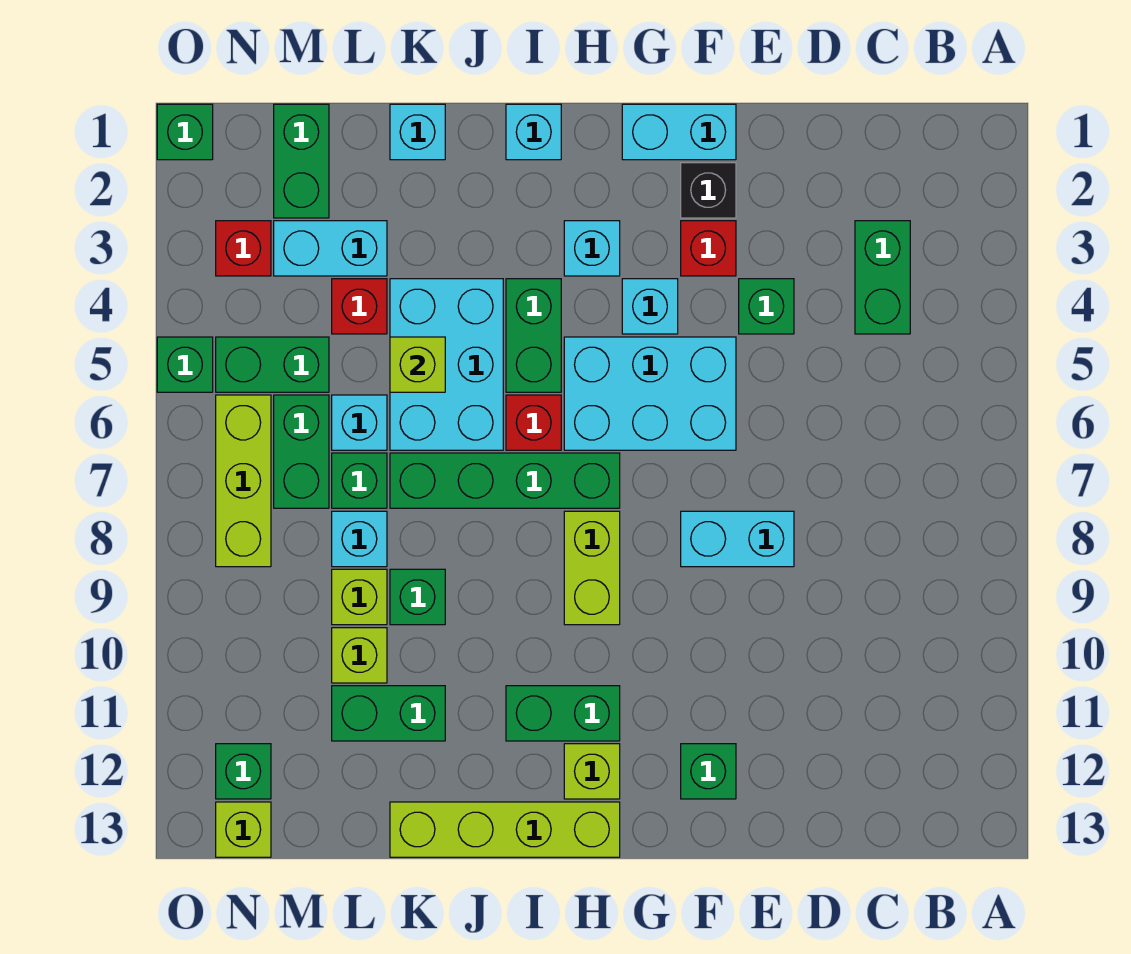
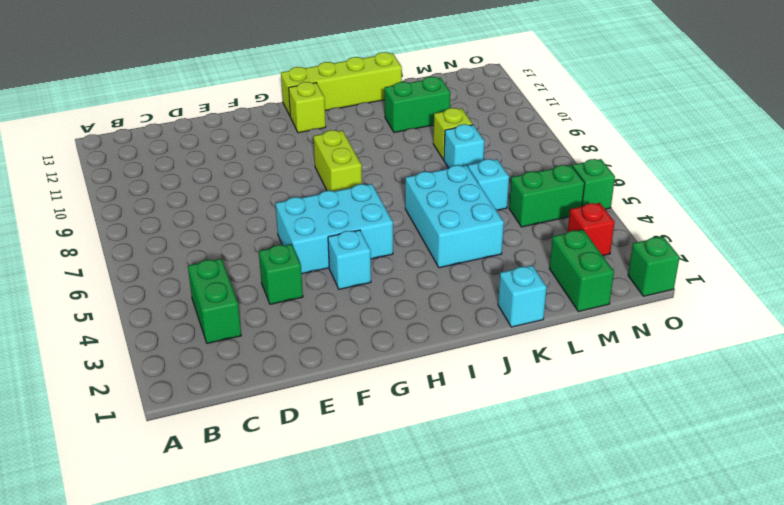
none -> cyan 1x2 brick [681,511,794,567]
none -> cyan 1x2 brick [622,104,736,160]
none -> black 1x1 brick [681,163,736,218]
none -> red 1x1 brick [681,221,736,276]

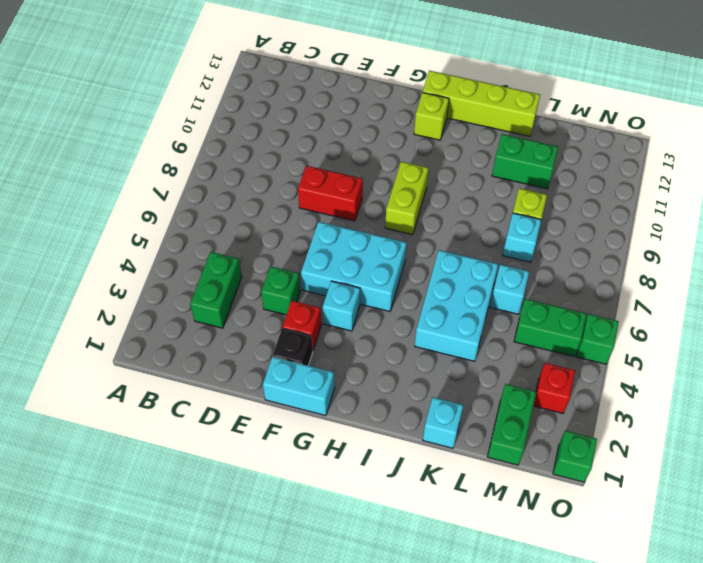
red 1x2 brick [298,166,363,221] -> cyan 1x2 brick [681,511,794,567]
none -> green 1x1 brick [681,744,736,799]
none -> cyan 1x1 brick [564,221,620,276]
none -> green 1x4 brick [390,453,620,508]
none -> green 1x2 brick [506,686,620,741]

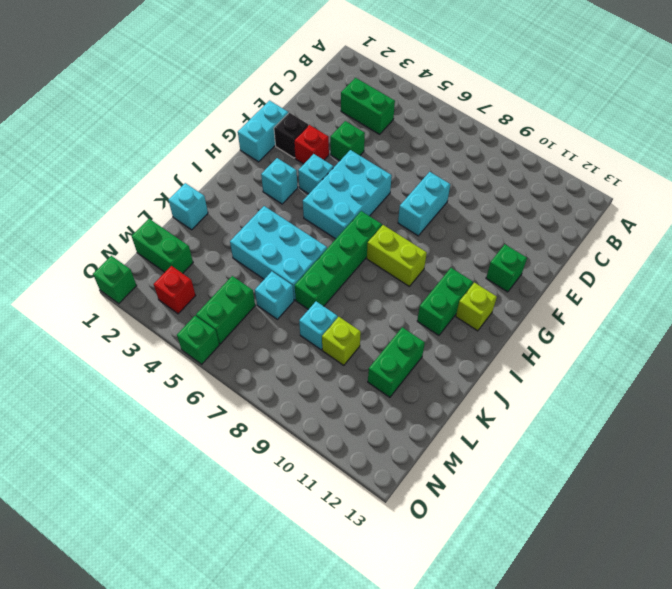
none -> lime 1x4 brick [390,802,620,857]
none -> cyan 1x1 brick [506,104,561,160]
none -> green 1x2 brick [506,279,561,392]
none -> red 1x1 brick [506,395,561,450]

